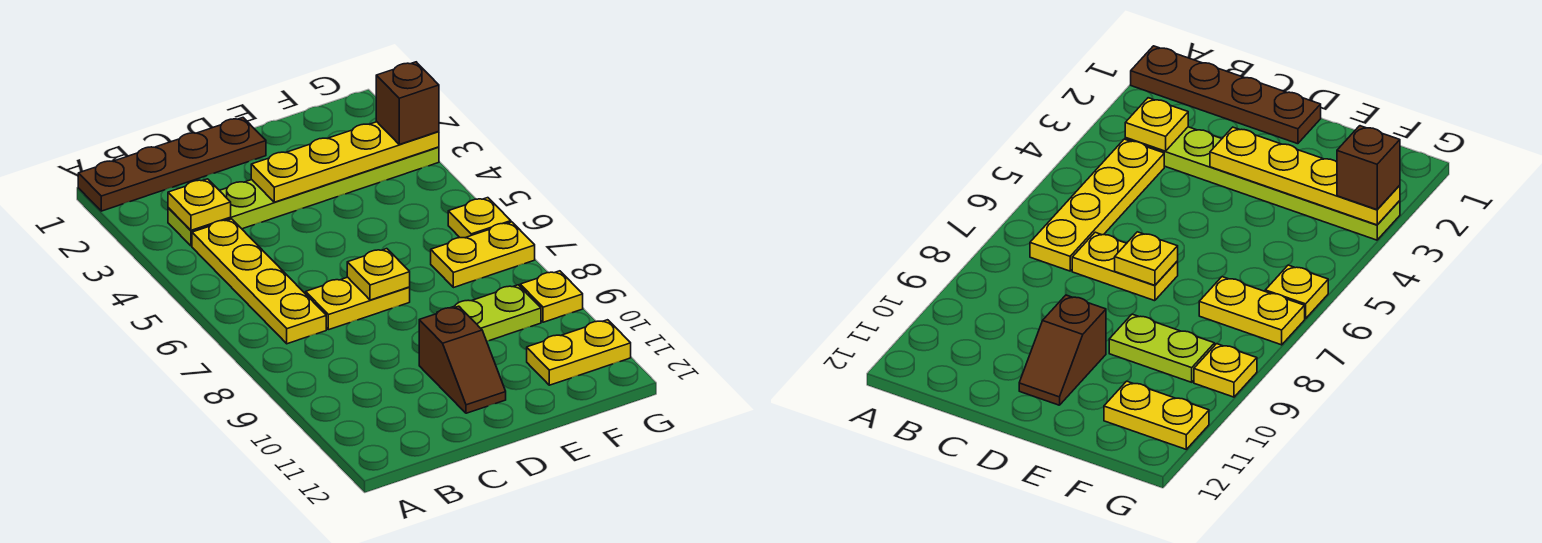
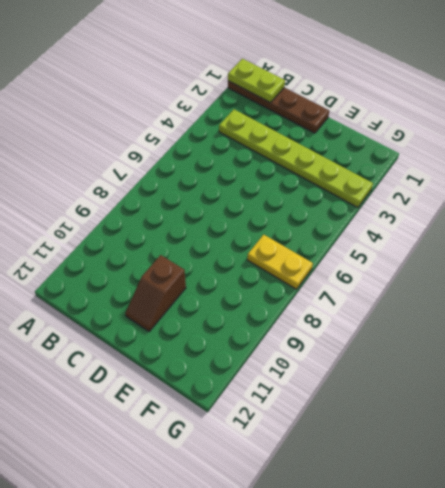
lime 1x2 plate [228,59,285,102] -> lime 1x2 plate moved to [437,285,541,341]
none -> yellow 1x4 plate [192,219,326,344]
none -> yellow 1x2 plate [306,277,410,330]
none -> yellow 1x2 plate [527,320,631,385]

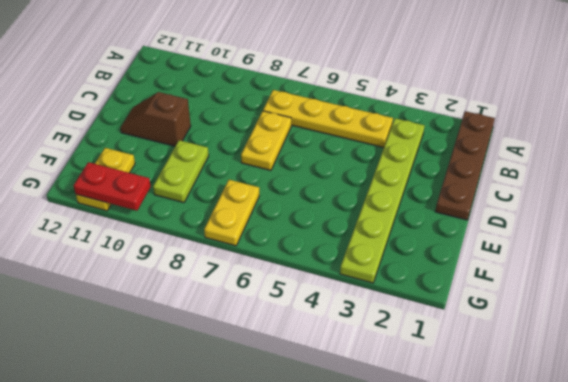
red 1x2 plate [74,162,151,211] -> none
none -> yellow 1x1 plate [448,198,511,238]
none -> yellow 1x1 plate [520,271,583,322]
none -> yellow 1x1 plate [168,179,231,230]

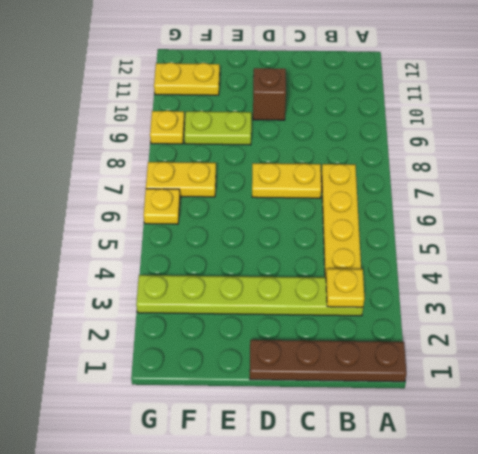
none -> yellow 1x4 plate [251,122,439,202]
none -> yellow 1x1 plate [347,249,410,300]
none -> brown 1x1 brick [376,62,439,144]

